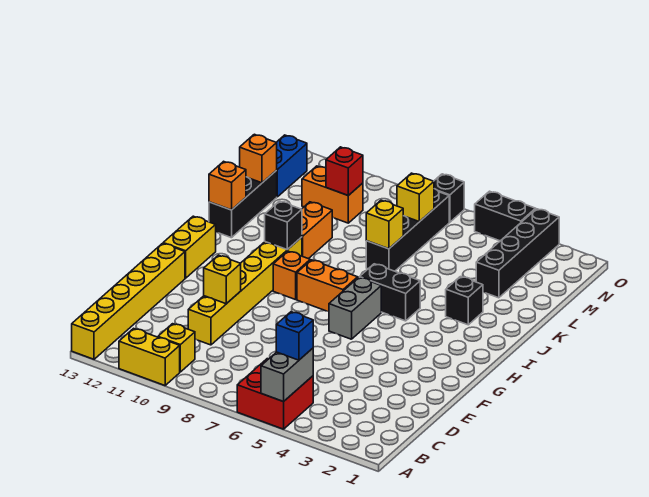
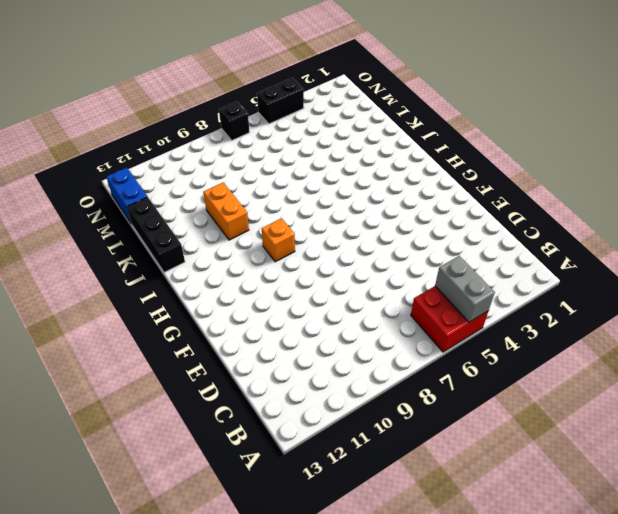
none -> yellow 1x2 brick [119,328,180,385]
none -> yellow 1x6 brick [72,243,185,359]
none -> yellow 1x1 brick [158,324,195,372]

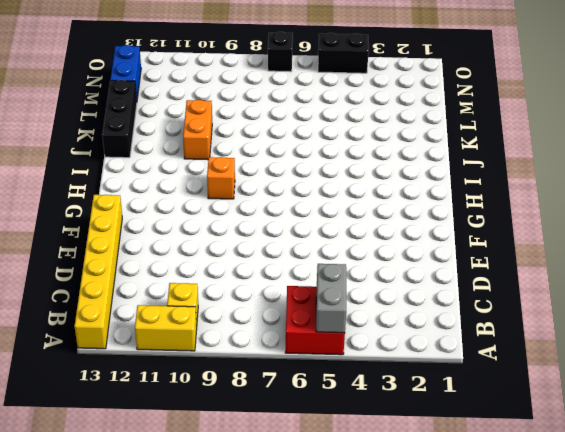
none -> yellow 1x6 brick [188,237,302,345]
none -> grey 1x2 brick [329,277,381,339]
none -> yellow 1x2 brick [163,216,216,278]

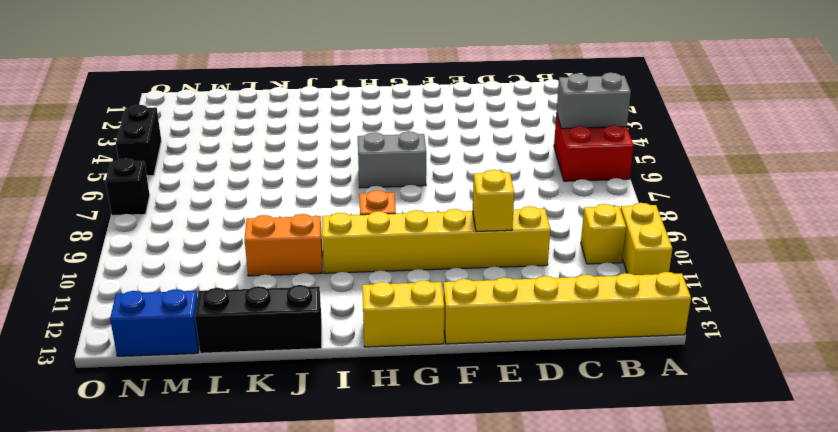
none -> orange 1x2 brick [297,260,358,311]
none -> black 1x2 brick [360,264,420,321]
none -> black 1x1 brick [446,277,483,325]

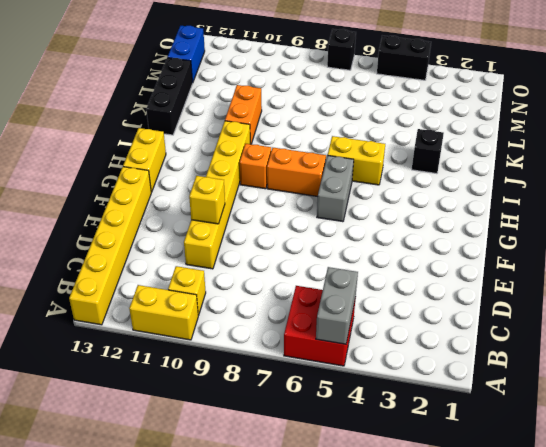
yellow 1x2 brick [328,136,385,185] -> black 1x2 brick [360,264,420,321]
none -> black 1x4 brick [366,189,449,271]
none -> black 1x4 brick [476,209,559,298]
none -> orange 1x2 brick [302,166,363,223]

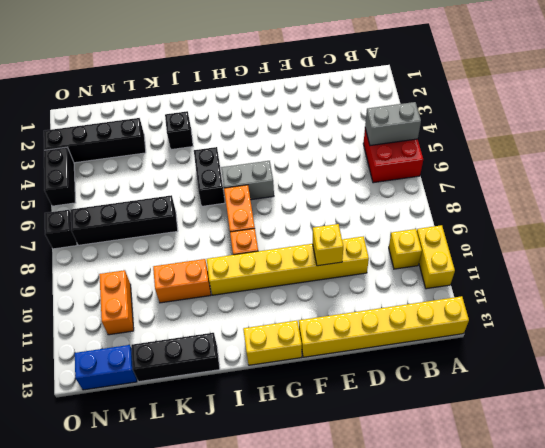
none -> black 1x1 brick [265,201,302,250]
none -> orange 1x1 brick [209,161,246,210]
none -> yellow 1x1 brick [366,200,403,249]

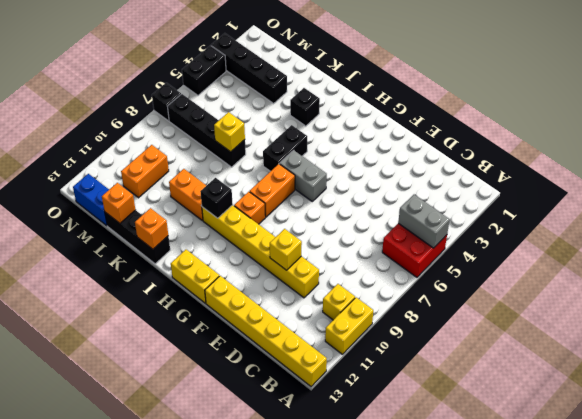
none -> yellow 1x1 brick [397,173,434,222]
none -> red 1x1 brick [326,147,363,195]
none -> blue 1x1 brick [276,312,313,360]

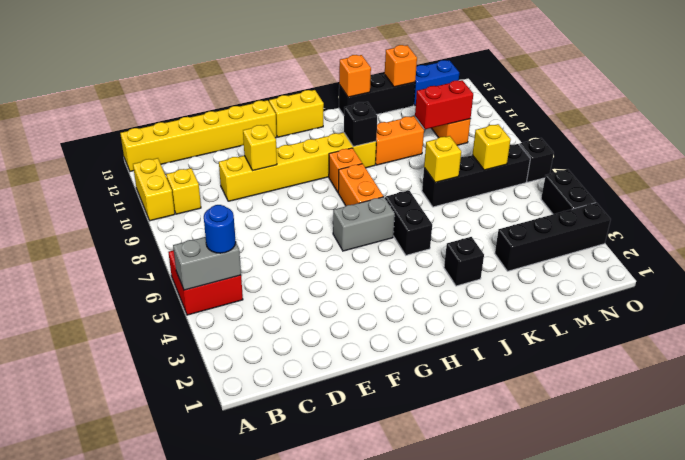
blue 1x1 round brick [204,205,236,253] -> blue 1x1 brick [276,312,313,360]
red 1x2 brick [415,80,473,129] -> red 1x1 brick [326,147,363,195]

